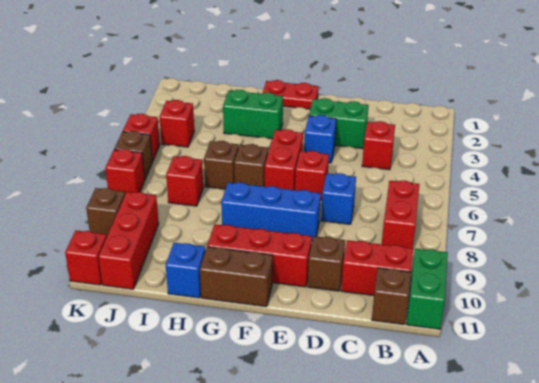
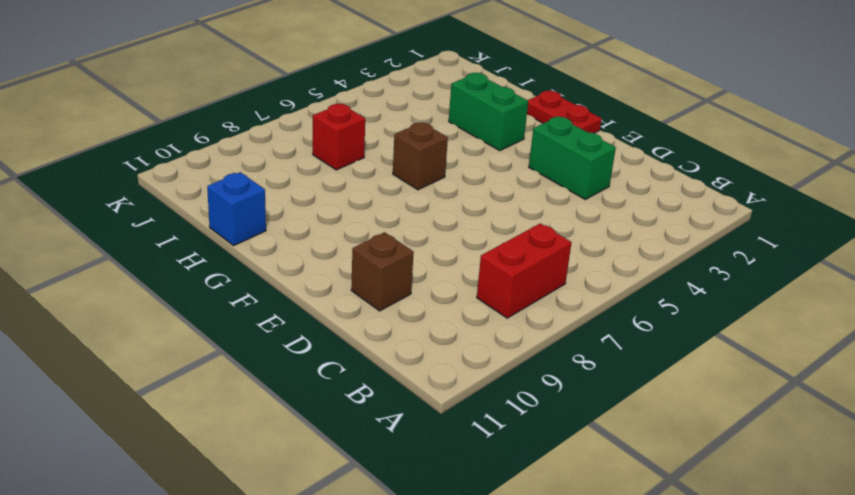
none -> green 1x2 brick [407,249,448,329]
none -> red 1x2 brick [341,240,413,296]
none -> brown 1x1 brick [372,268,411,325]

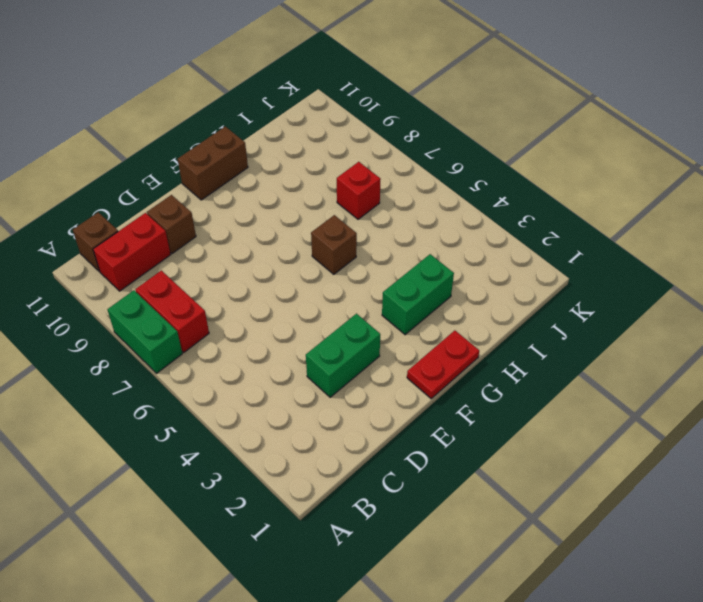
green 1x2 brick [107,290,182,373] -> green 1x2 brick moved to [407,249,448,329]
none -> red 1x1 brick [362,121,395,170]
none -> blue 1x1 brick [321,173,356,224]
none -> blue 1x1 brick [304,115,336,163]

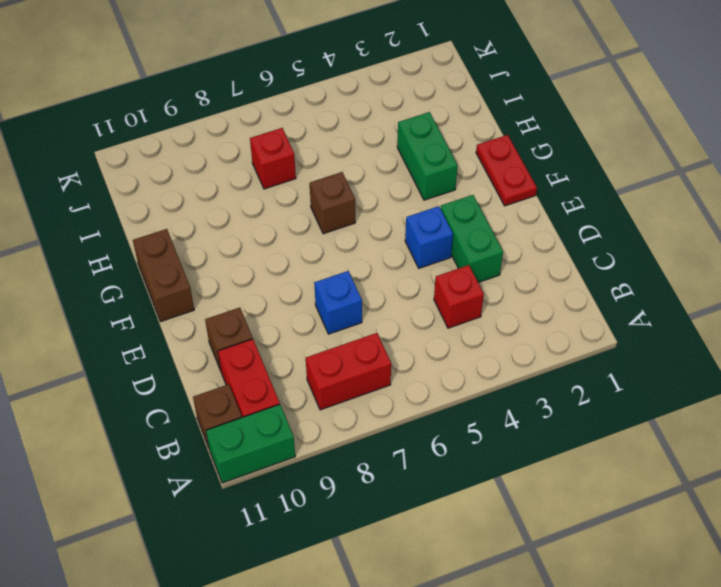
none -> red 1x1 brick [295,151,329,200]
none -> blue 1x3 brick [221,183,321,241]
none -> red 1x3 brick [207,224,312,287]

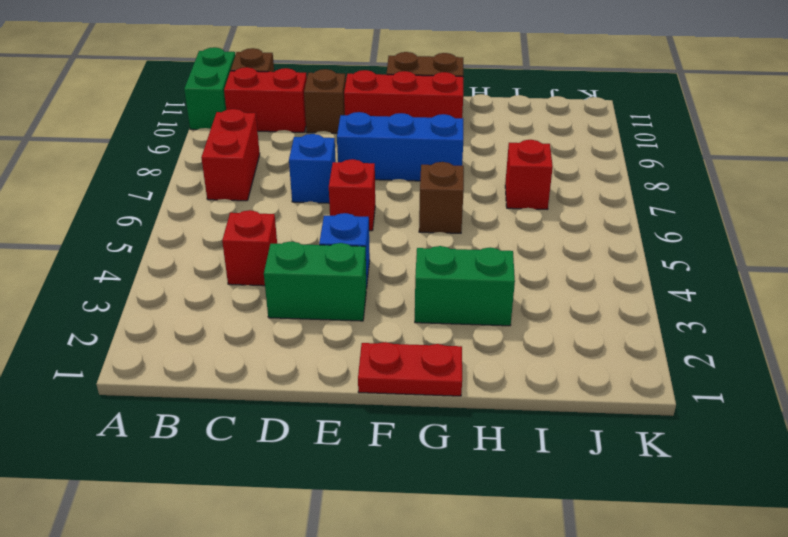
none -> red 1x2 brick [265,129,303,190]
none -> brown 1x1 brick [204,141,239,189]
none -> blue 1x1 brick [166,243,206,298]

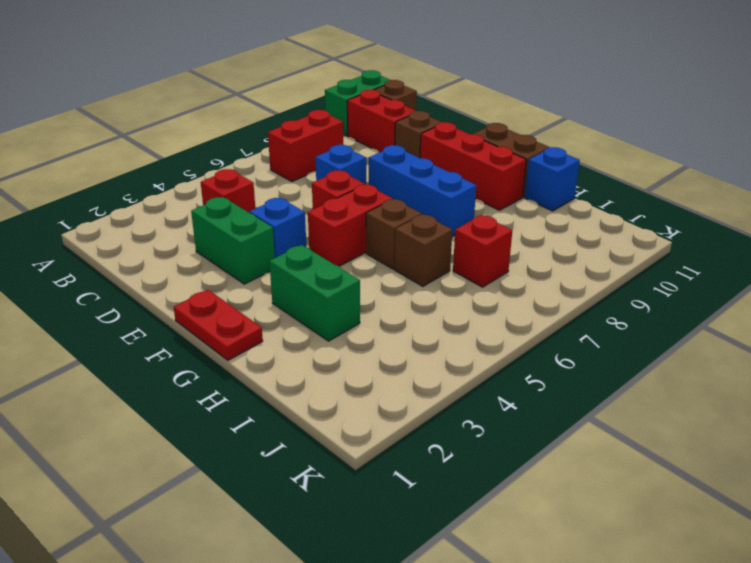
none -> red 1x1 brick [159,100,194,147]
none -> red 1x3 brick [98,192,159,289]
none -> red 1x1 brick [123,114,160,162]

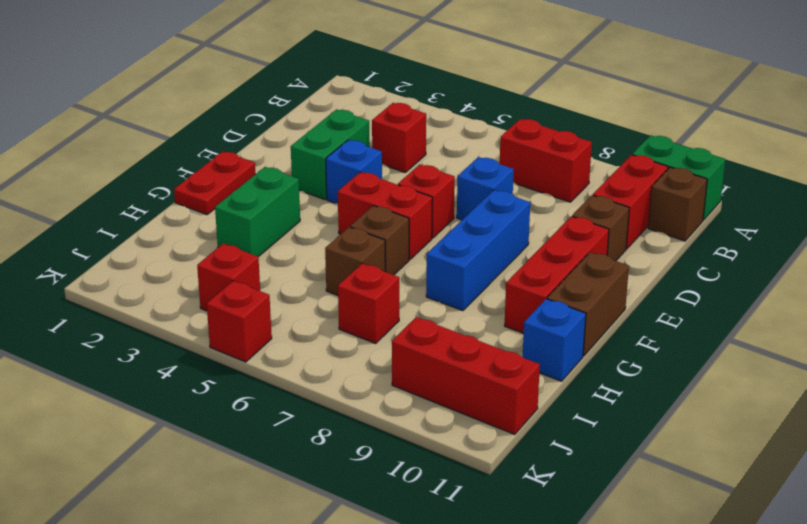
none -> brown 1x1 brick [114,131,152,179]
none -> red 1x1 brick [105,149,145,194]
none -> brown 1x1 brick [86,188,125,236]

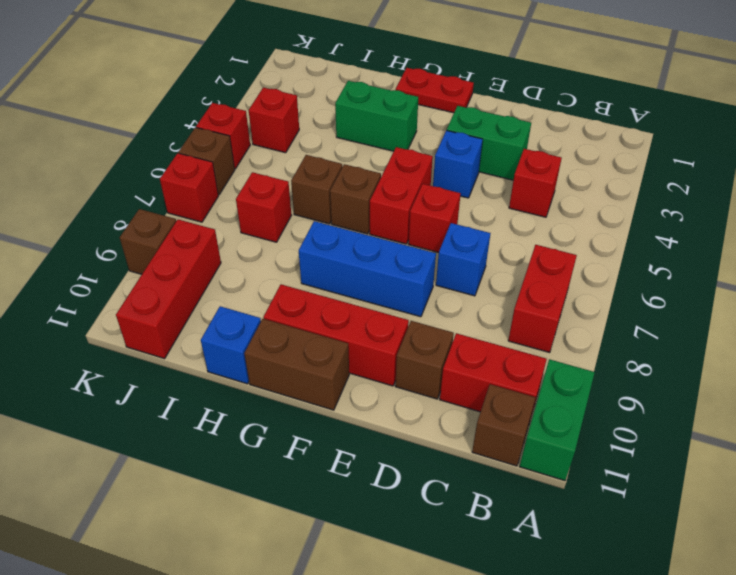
none -> red 1x1 brick [65,231,107,285]

